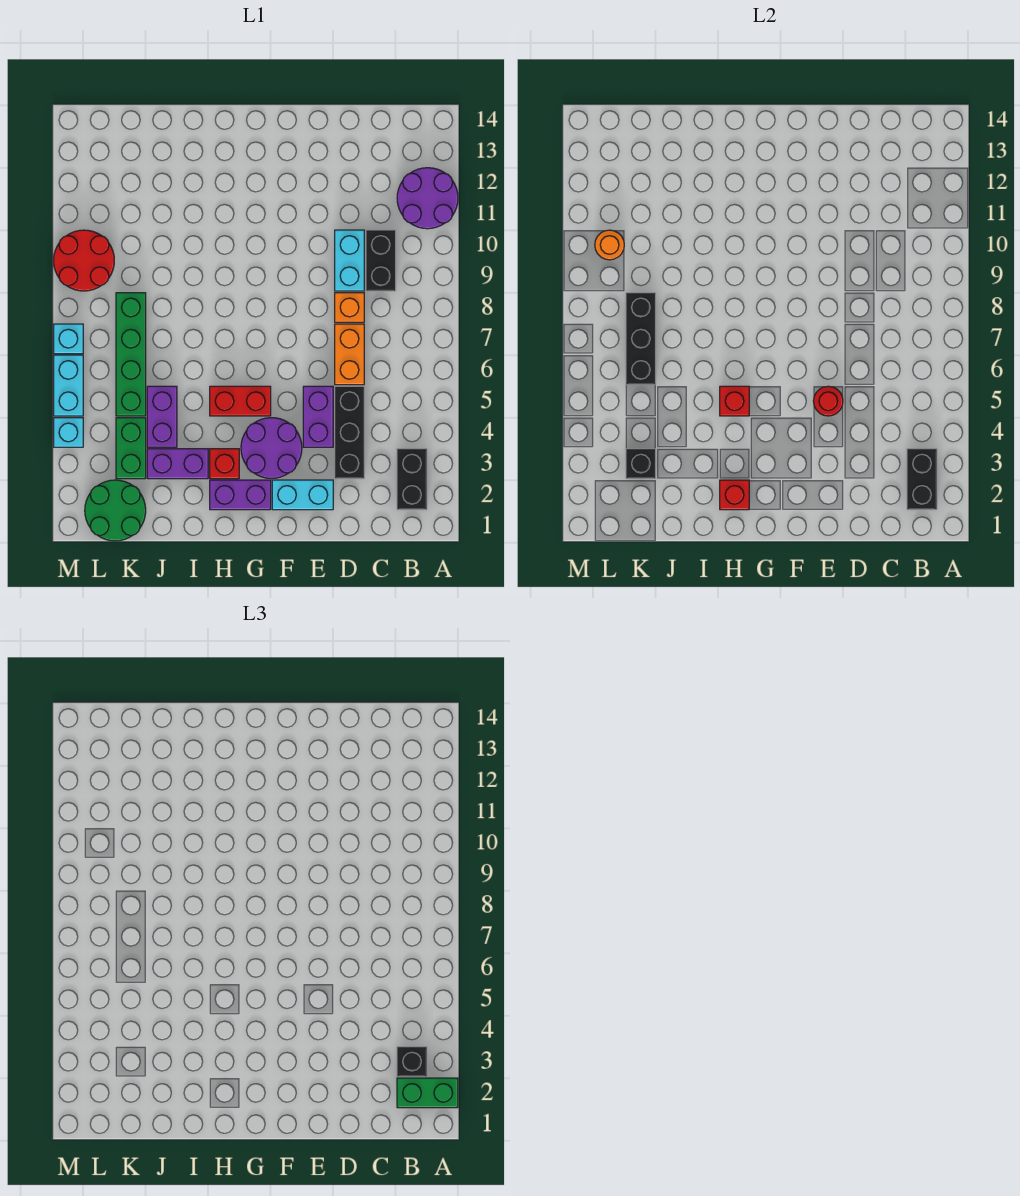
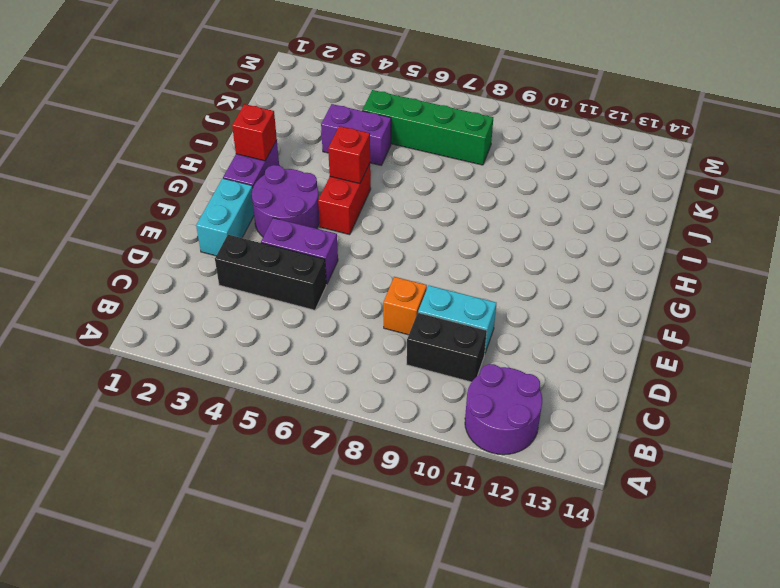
none -> black 1x2 brick [397,449,427,510]
none -> orange 1x2 brick [335,324,364,385]
none -> red 1x1 brick [210,449,239,479]
none -> purple 1x2 brick [147,449,208,479]

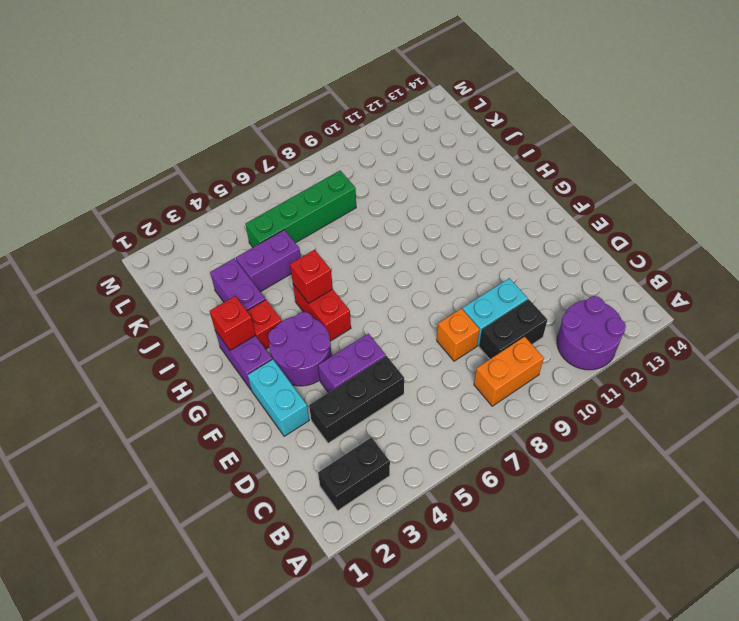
orange 1x2 brick [474,337,544,406] -> orange 1x2 brick moved to [335,324,364,385]
none -> green 2x2 round brick [85,480,146,541]
none -> green 1x2 brick [116,418,146,479]
none -> red 2x2 round brick [54,230,114,291]
none -> cyan 1x1 brick [54,418,83,447]

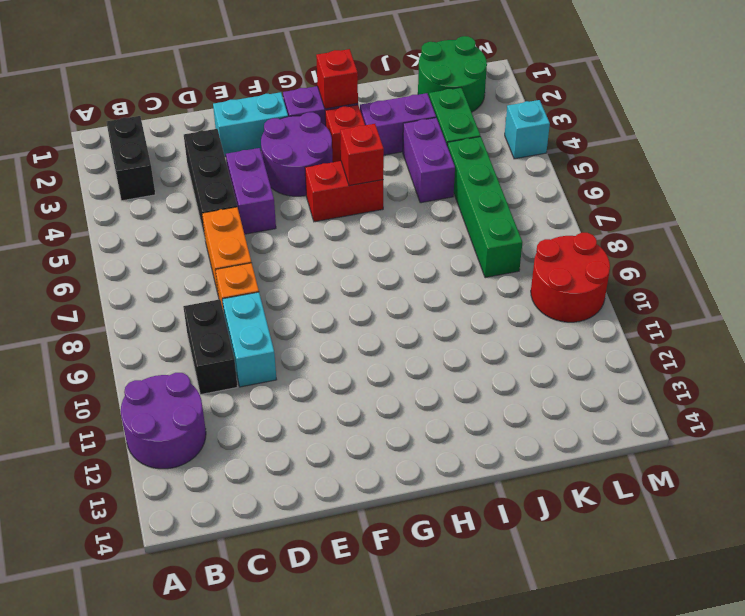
none -> cyan 1x2 brick [54,355,83,416]
none -> cyan 1x1 brick [54,324,83,354]
none -> black 1x2 brick [907,449,937,510]
none -> red 1x1 round brick [813,386,843,416]

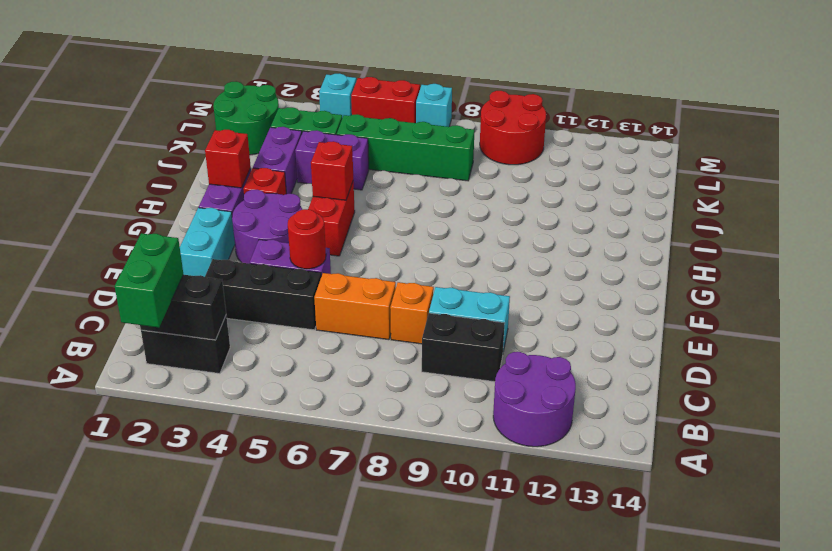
red 1x2 brick [351,77,420,123] -> cyan 1x2 brick [54,355,83,416]
none -> black 1x1 brick [626,449,656,479]
none -> black 1x3 brick [626,293,656,385]
none -> orange 1x1 round brick [595,230,624,260]
none -> black 1x1 brick [397,1047,427,1077]

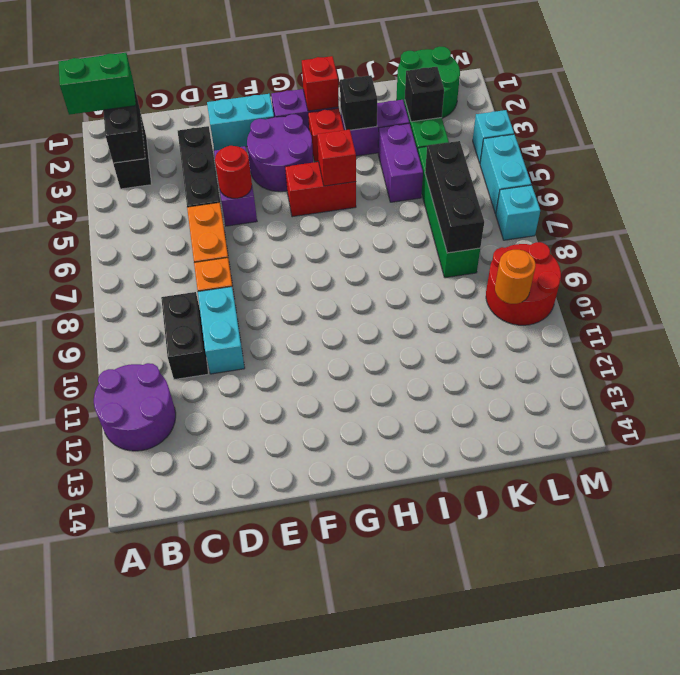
black 1x1 brick [340,75,377,130] -> black 1x1 brick moved to [397,1047,427,1077]

